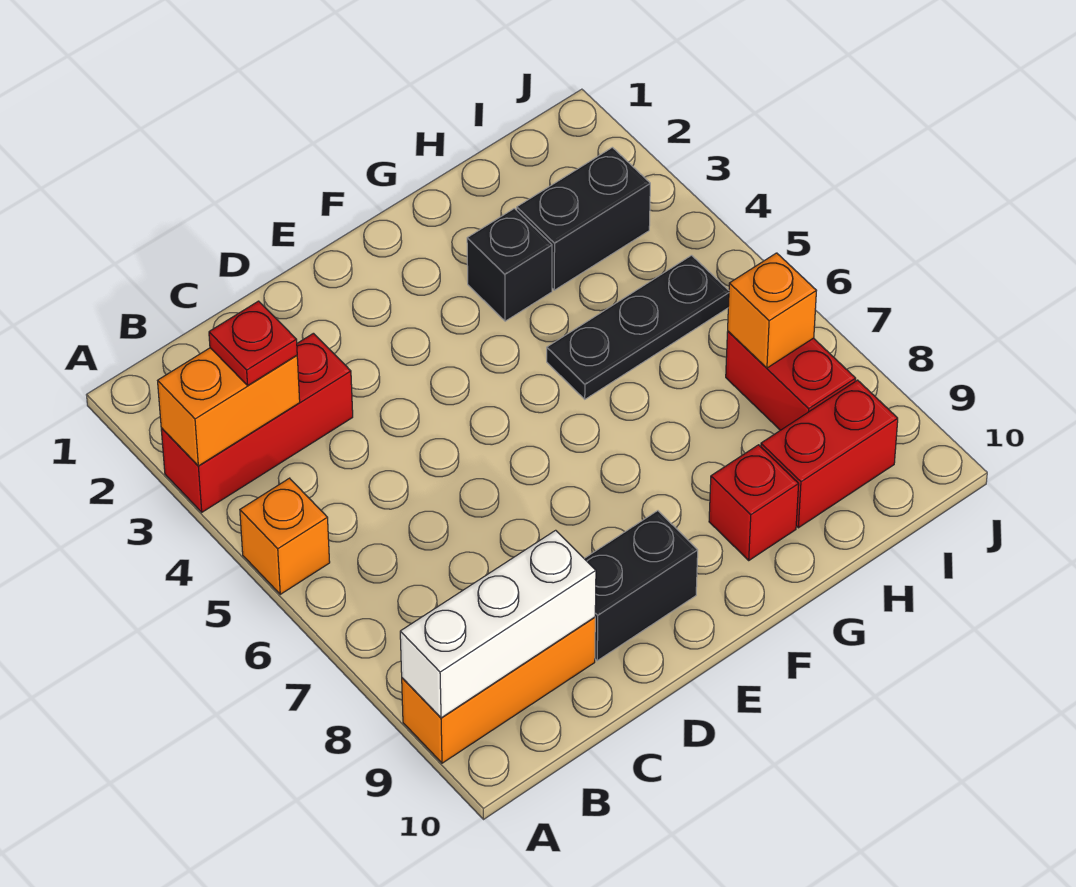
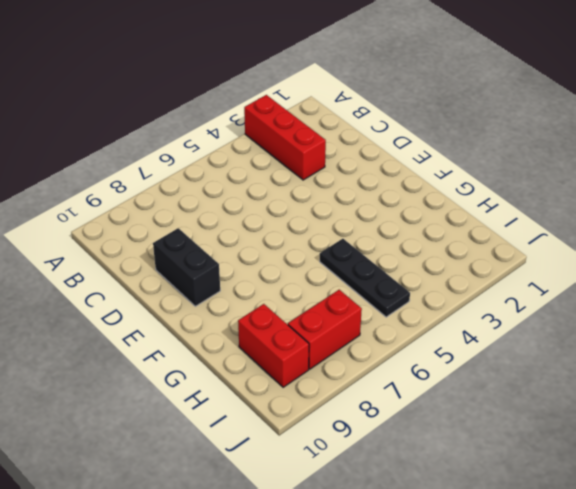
none -> orange 1x1 brick [240,478,330,594]
none -> orange 1x3 brick [402,617,595,763]
none -> black 1x1 brick [467,208,552,321]

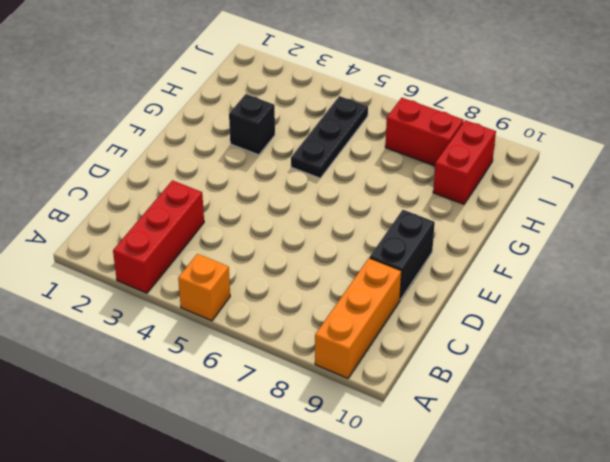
none -> red 1x1 brick [709,445,799,560]
none -> black 1x2 brick [517,147,650,290]
none -> orange 1x2 brick [158,348,300,466]

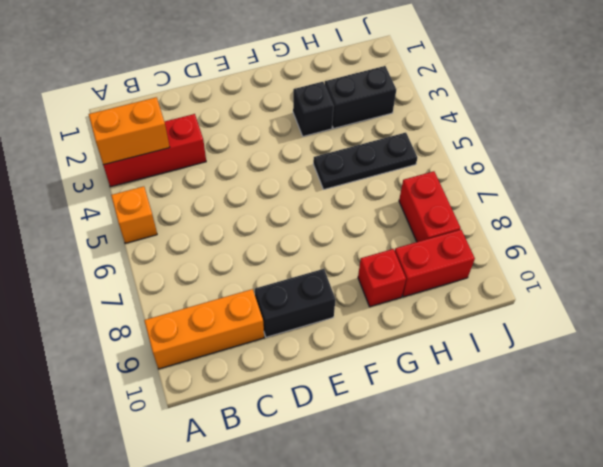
none -> white 1x3 brick [400,530,596,718]
none -> orange 1x1 brick [728,253,816,368]
none -> red 1x1 plate [209,301,297,385]

